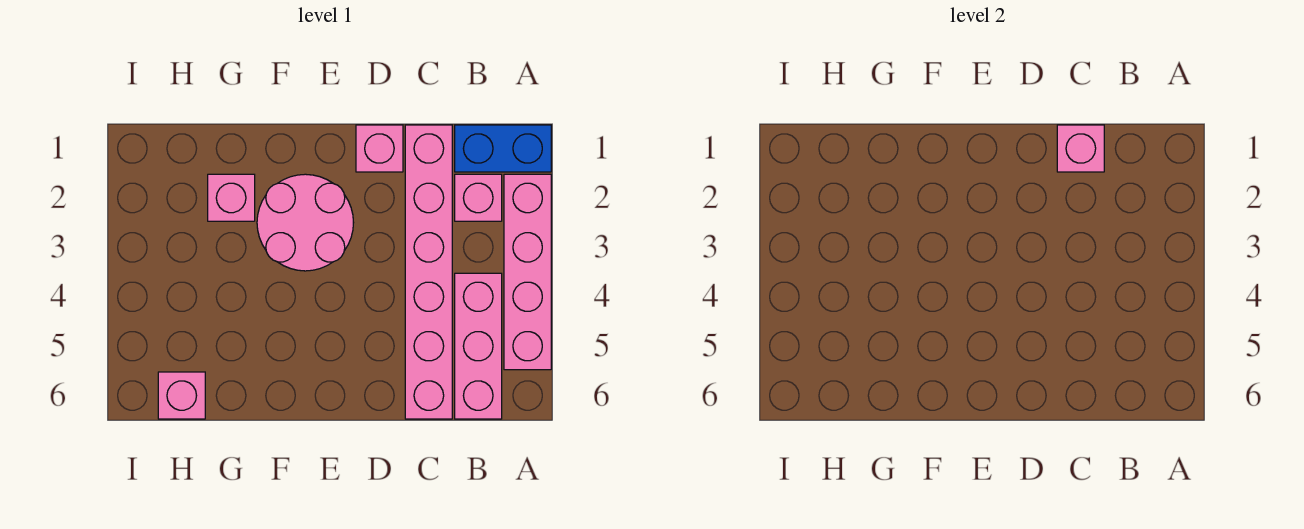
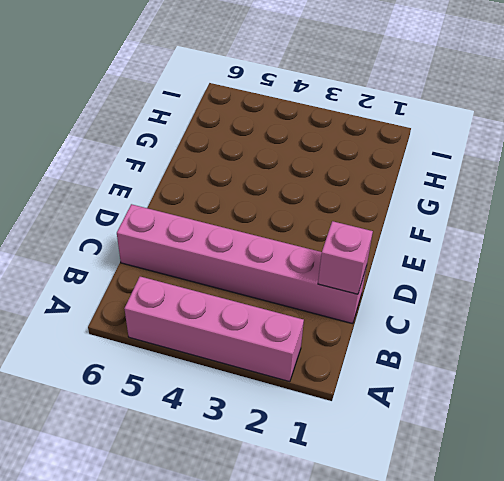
none -> blue 1x2 brick [455,125,551,172]
none -> pink 1x1 brick [455,174,502,221]

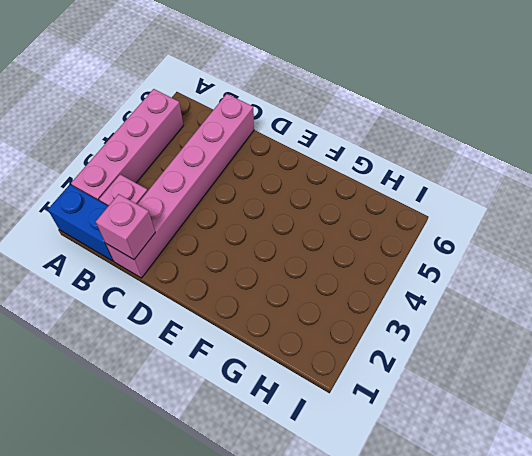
none -> pink 1x3 brick [455,273,502,419]
none -> pink 1x1 brick [356,125,403,172]

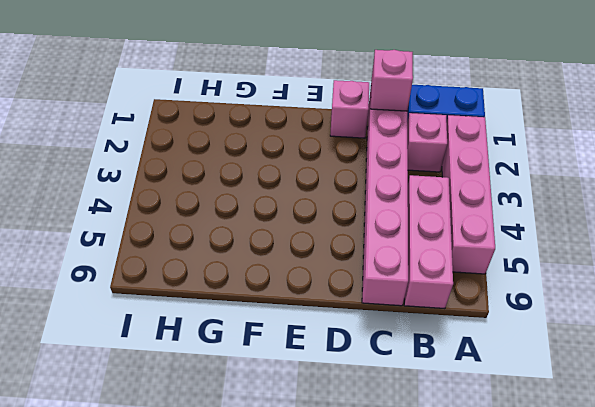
none -> pink 2x2 round brick [257,174,354,271]
none -> pink 1x1 brick [208,174,255,221]

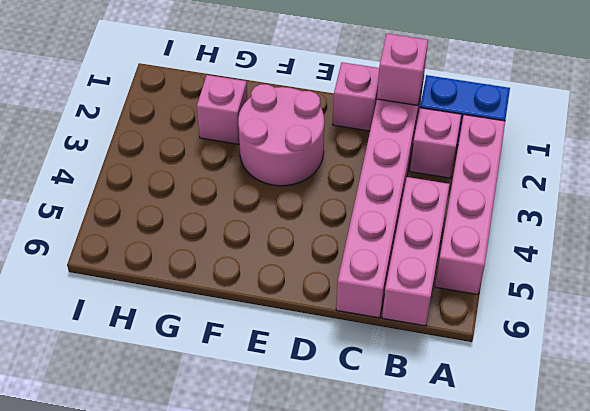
none -> pink 1x1 brick [158,372,205,419]

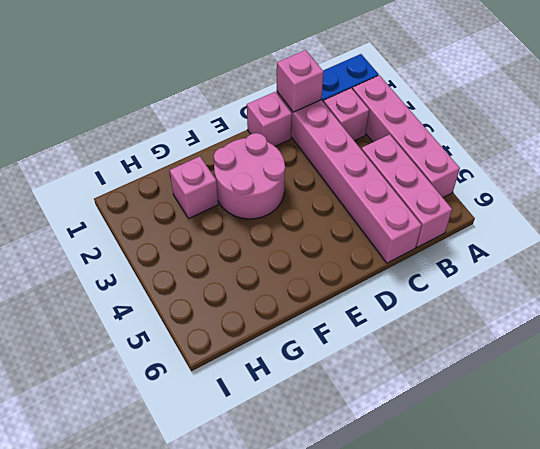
none -> pink 1x1 brick [158,372,205,419]

